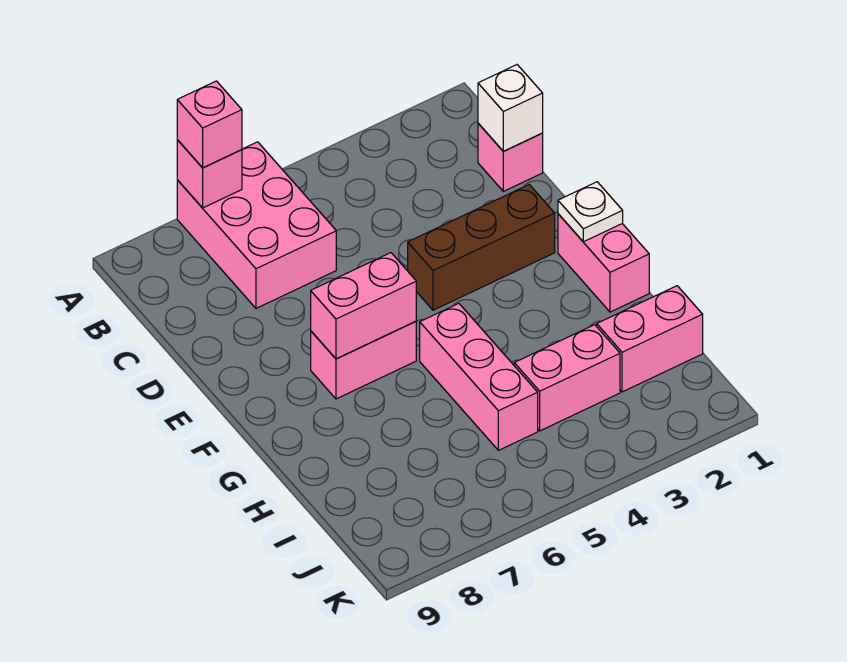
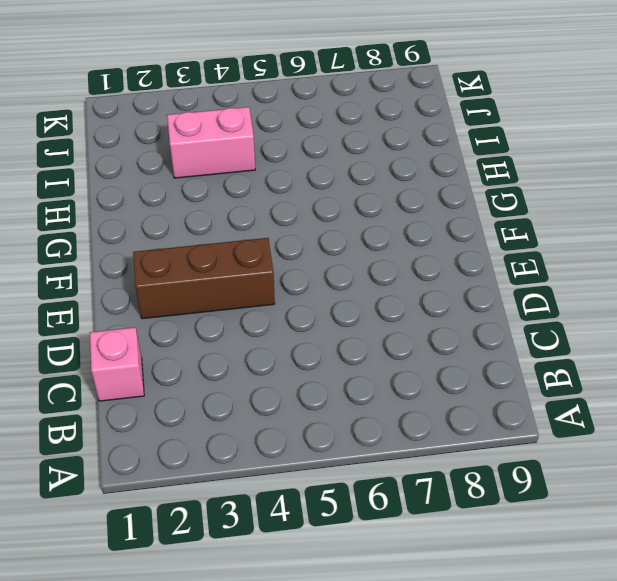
none -> pink 2x3 brick [177,142,336,308]
none -> pink 1x2 brick [558,214,649,312]
none -> pink 1x2 brick [311,321,416,399]

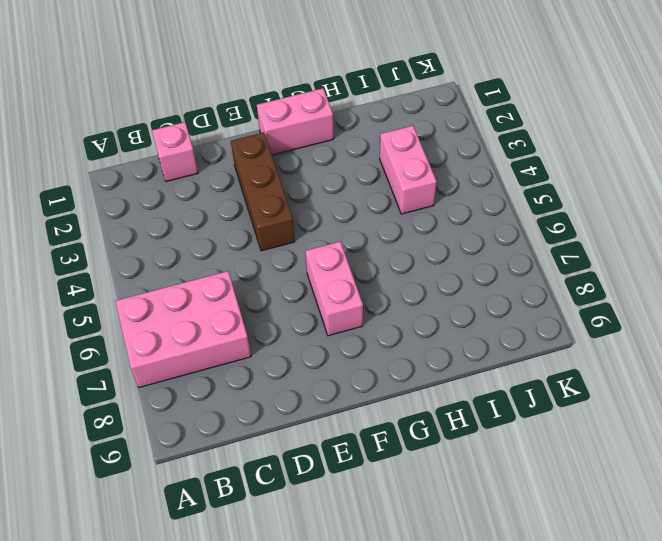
none -> pink 1x3 brick [420,303,538,450]
none -> pink 1x2 brick [597,286,703,392]
none -> pink 1x1 brick [177,140,242,208]

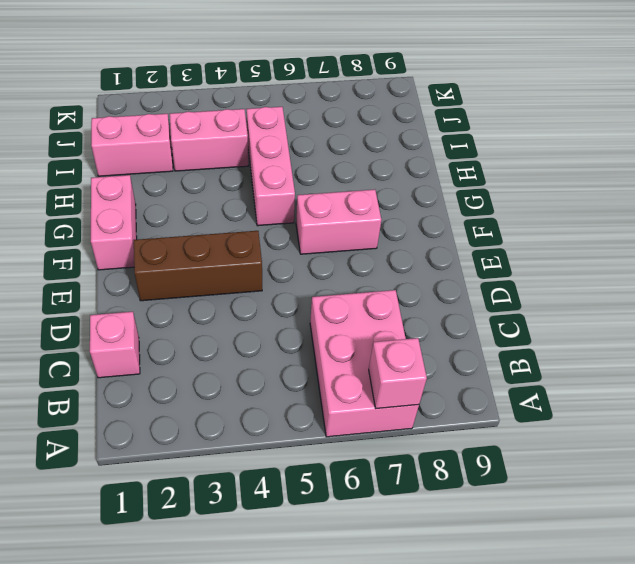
none -> white 1x1 brick [478,65,543,151]
none -> white 1x1 plate [558,182,623,242]
none -> pink 1x2 brick [311,253,416,359]

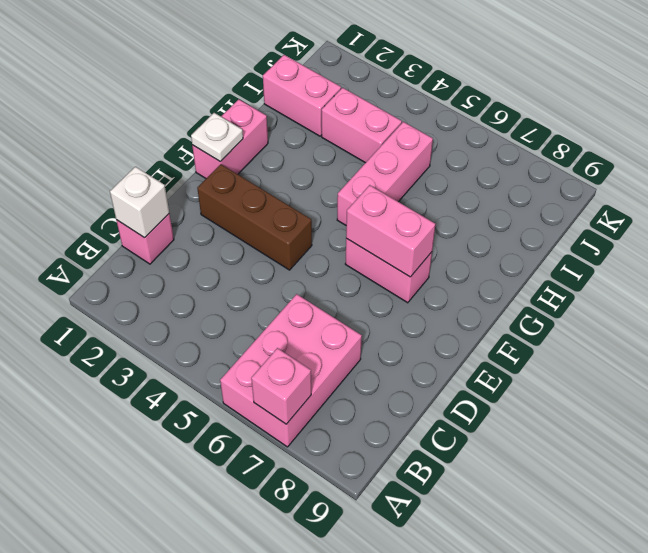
none -> pink 1x1 brick [177,81,242,168]

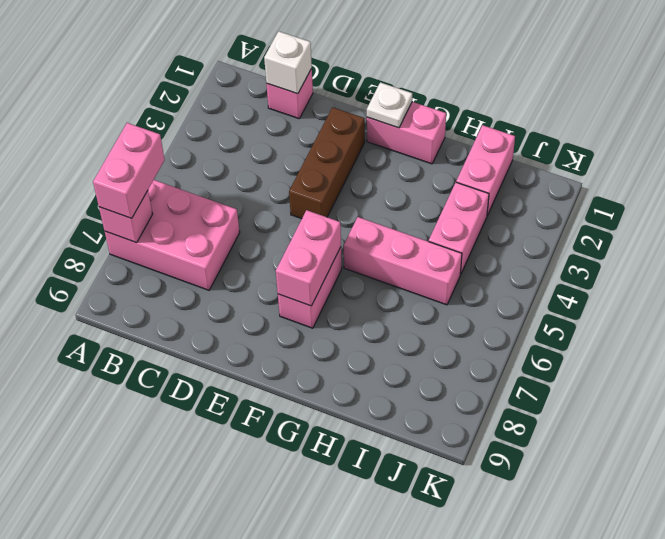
pink 1x2 brick [93,123,165,218] -> pink 1x1 brick [177,81,242,168]

